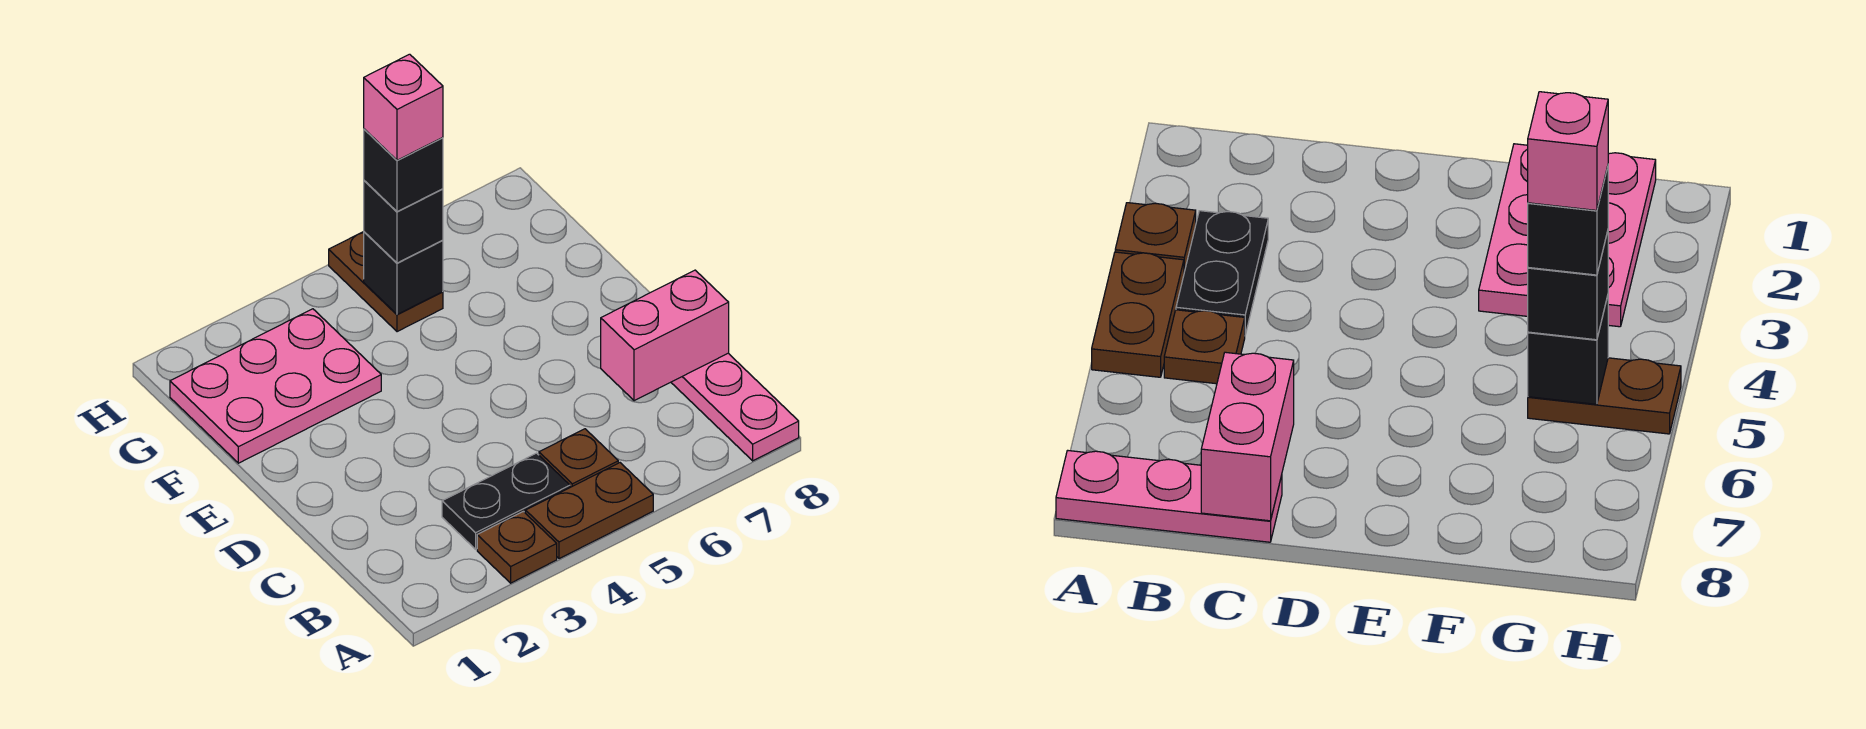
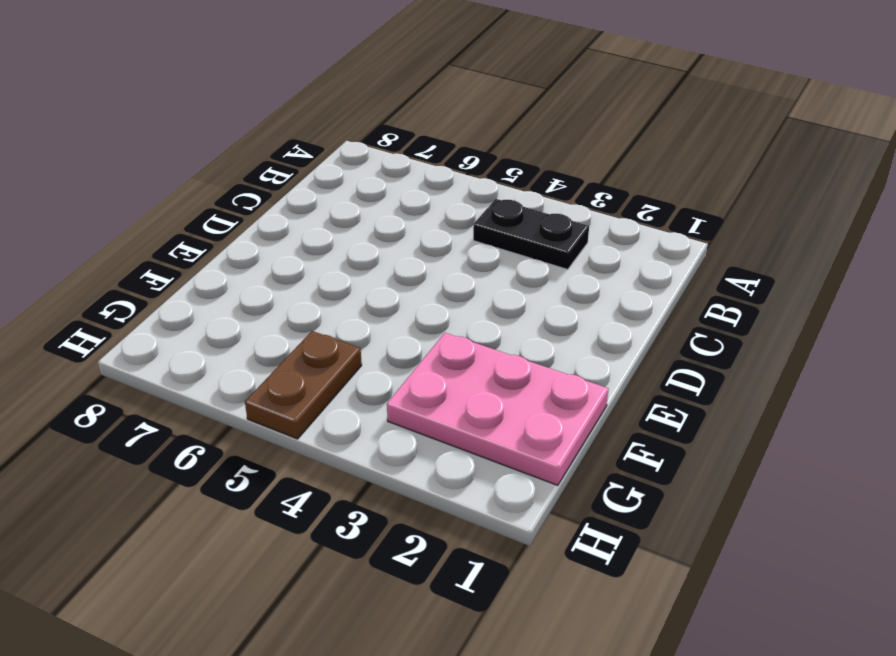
none -> brown 1x1 plate [477,511,557,583]
none -> brown 1x2 plate [526,463,653,559]
none -> pink 1x3 plate [671,353,799,461]

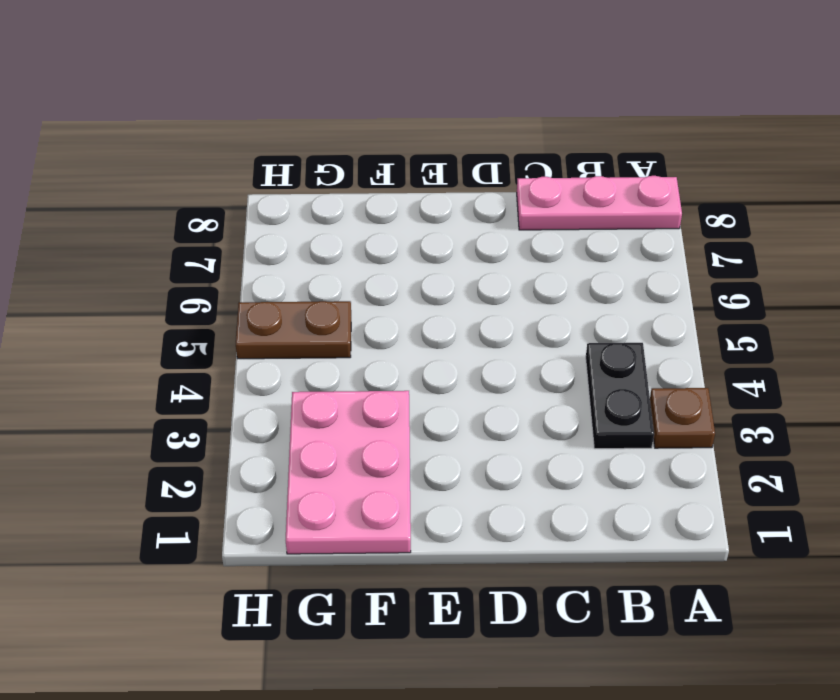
none -> brown 1x2 plate [526,463,653,559]
none -> brown 1x1 plate [539,429,618,487]
none -> pink 1x2 brick [601,270,729,401]

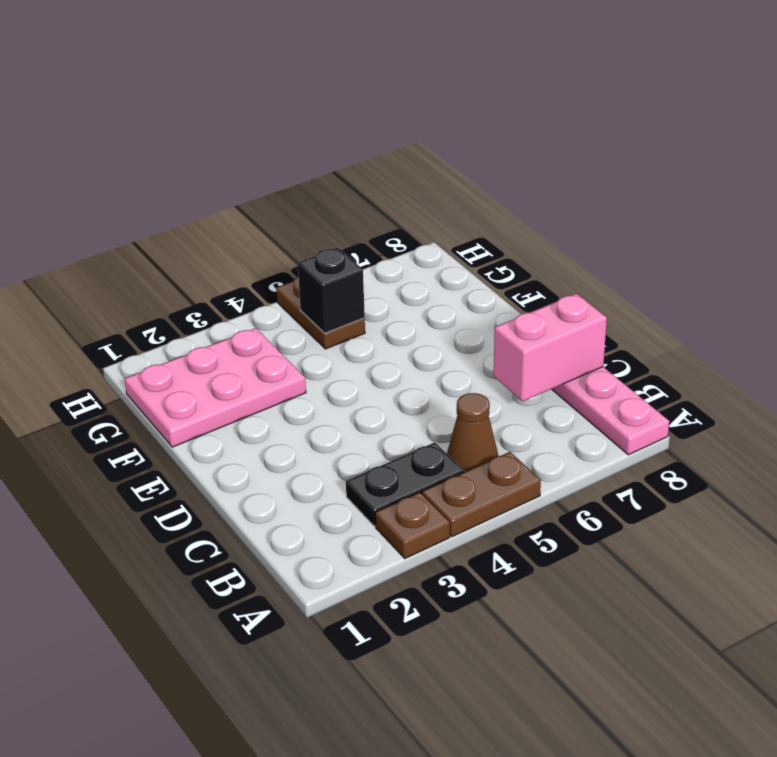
brown 1x1 cone [447,393,498,472] -> brown 1x1 plate [539,429,618,487]
none -> black 1x1 brick [364,181,443,263]
none -> black 1x1 brick [364,129,443,212]
none -> pink 1x1 brick [364,54,443,160]

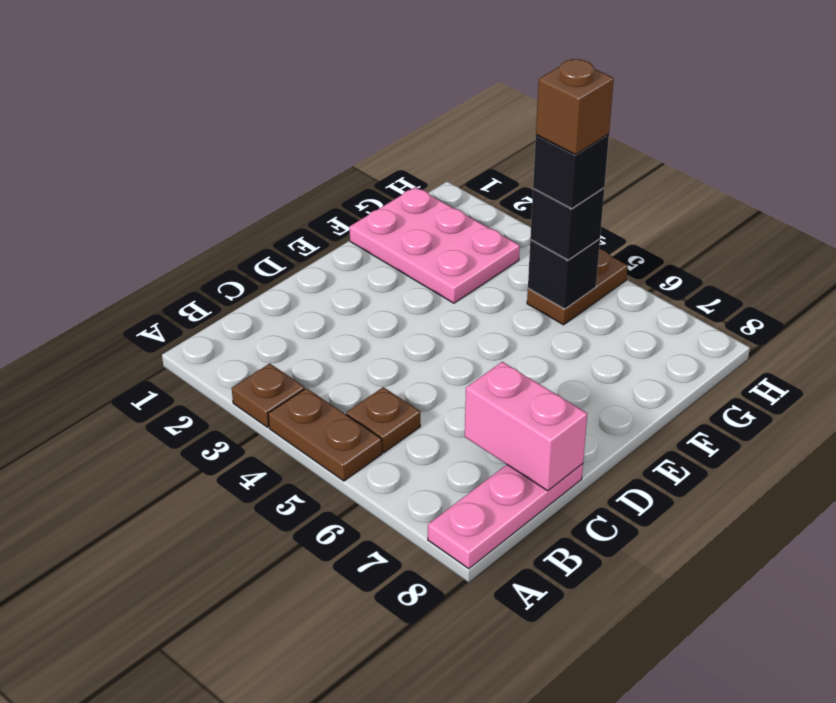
brown 1x1 brick [536,59,614,155] -> pink 1x1 brick [364,54,443,160]
none -> black 1x2 plate [442,453,570,549]

